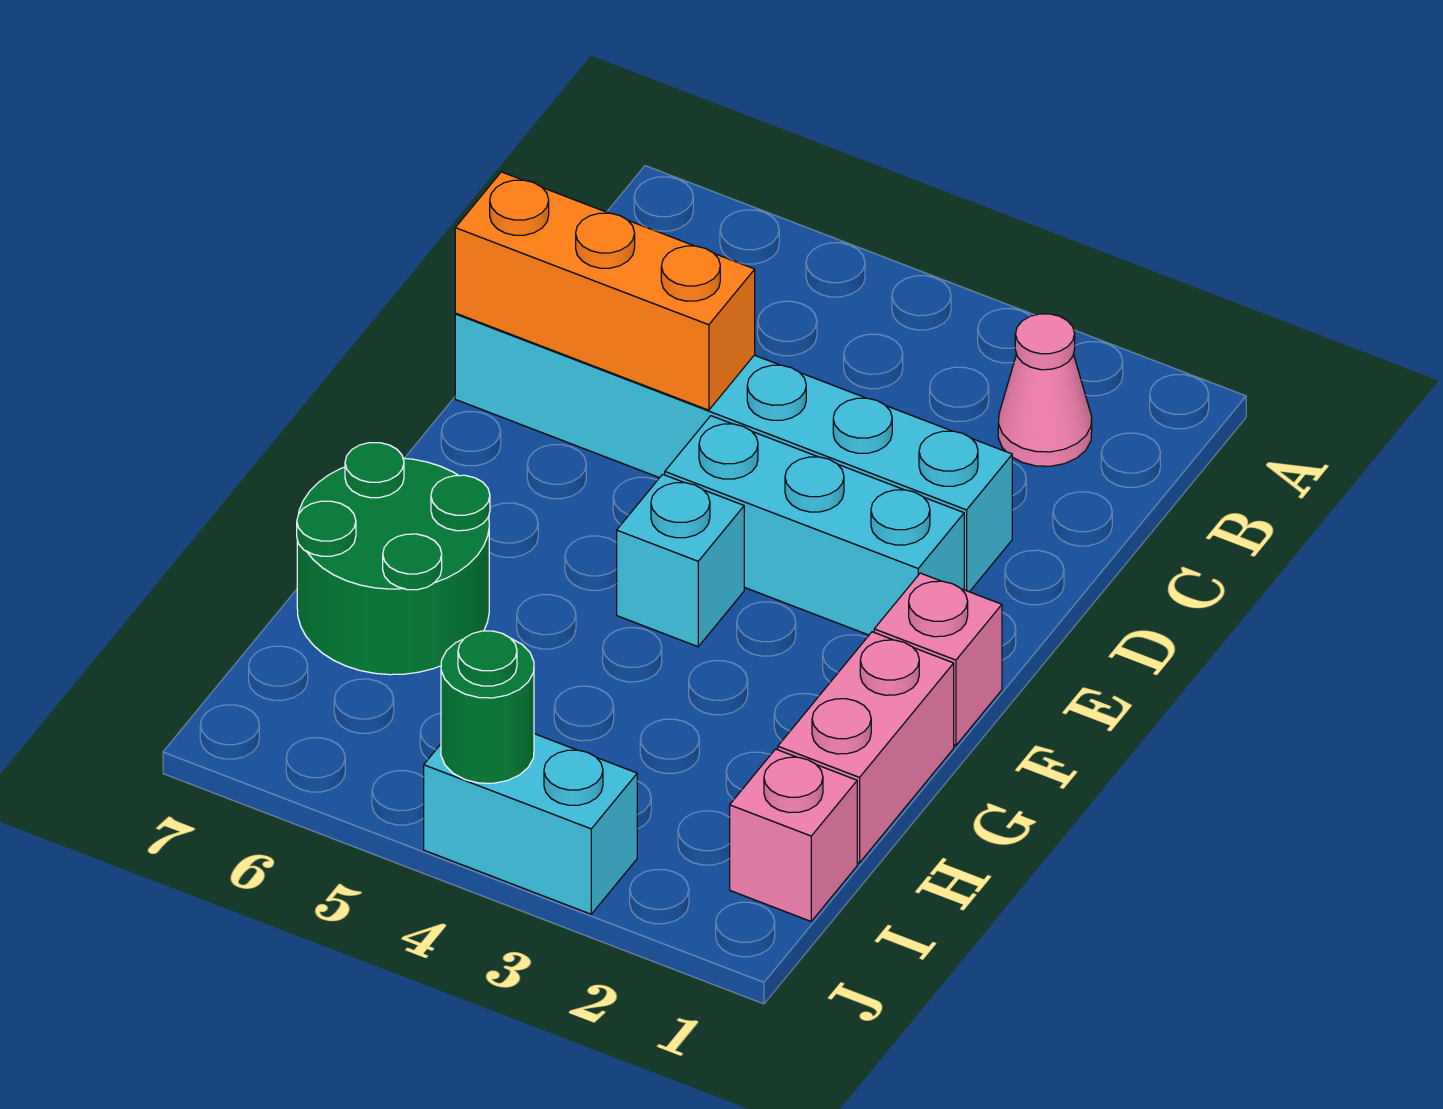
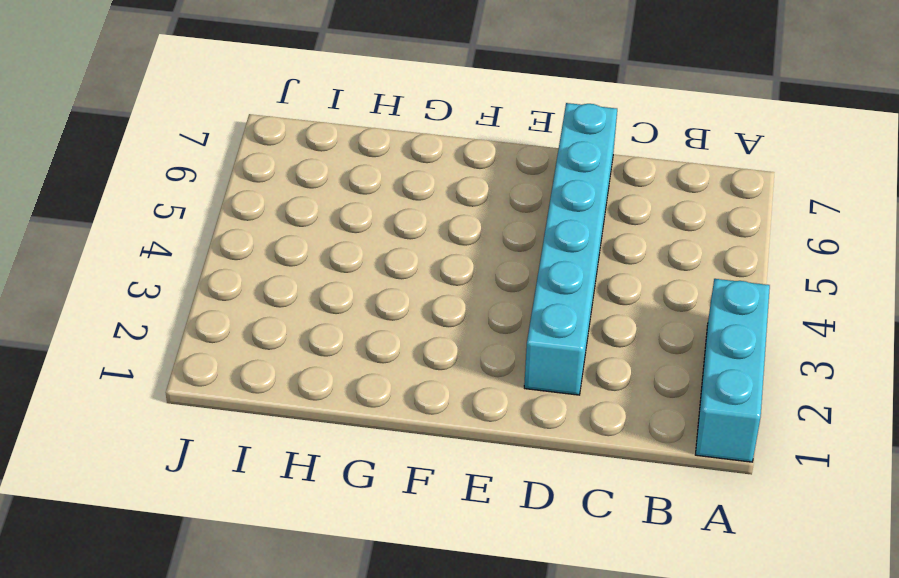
cyan 1x3 brick [695,279,770,462] -> cyan 1x3 brick moved to [665,416,964,635]
none -> pink 1x1 cone [998,314,1092,466]
none -> pink 1x1 brick [874,573,1002,746]

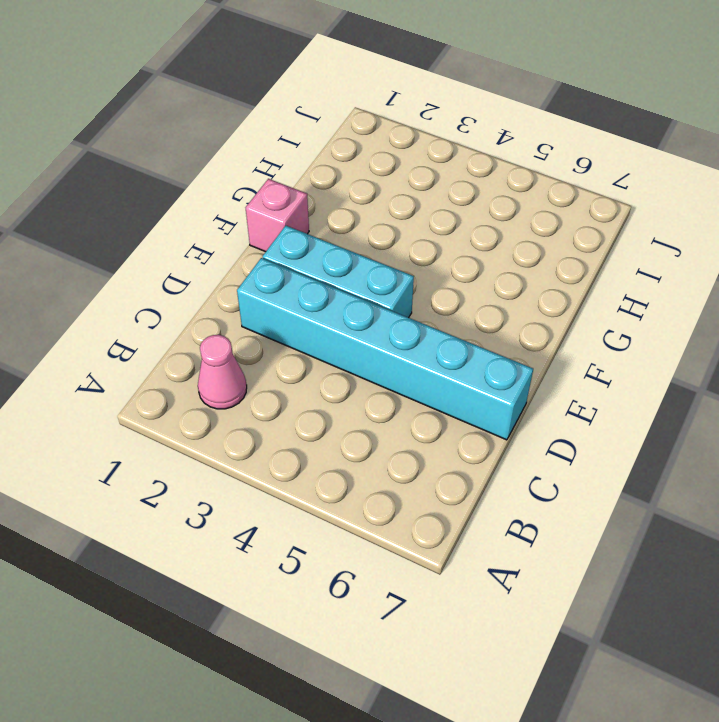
none -> cyan 1x1 brick [617,474,744,647]
none -> pink 1x2 brick [778,632,954,863]

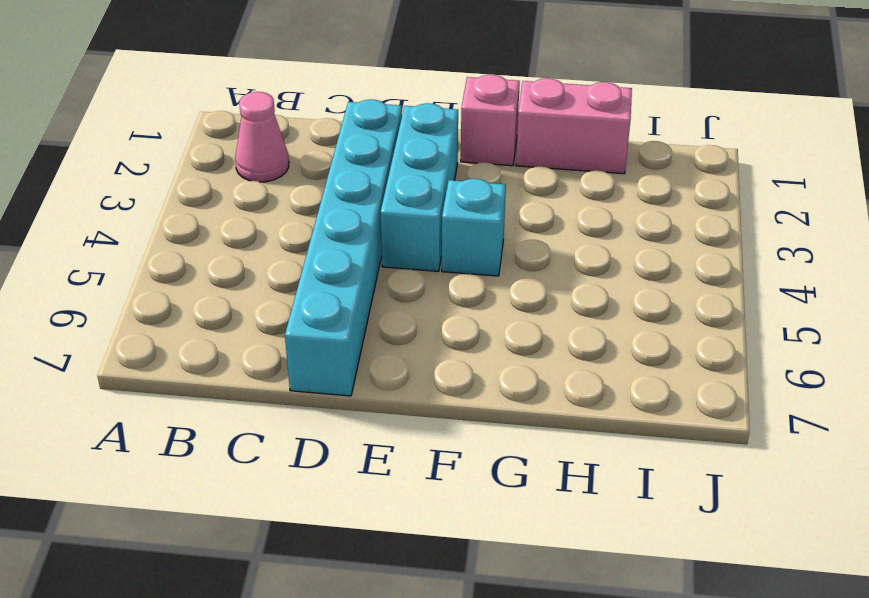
none -> green 2x2 round brick [297,443,490,675]
none -> pink 1x1 brick [730,749,857,921]

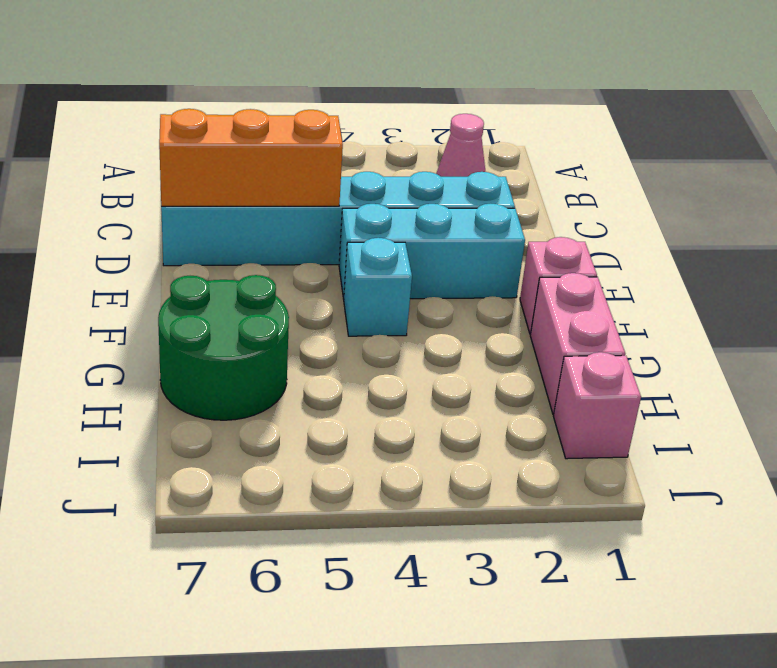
none -> cyan 1x2 brick [424,734,637,914]
none -> green 1x1 round brick [441,631,534,783]

